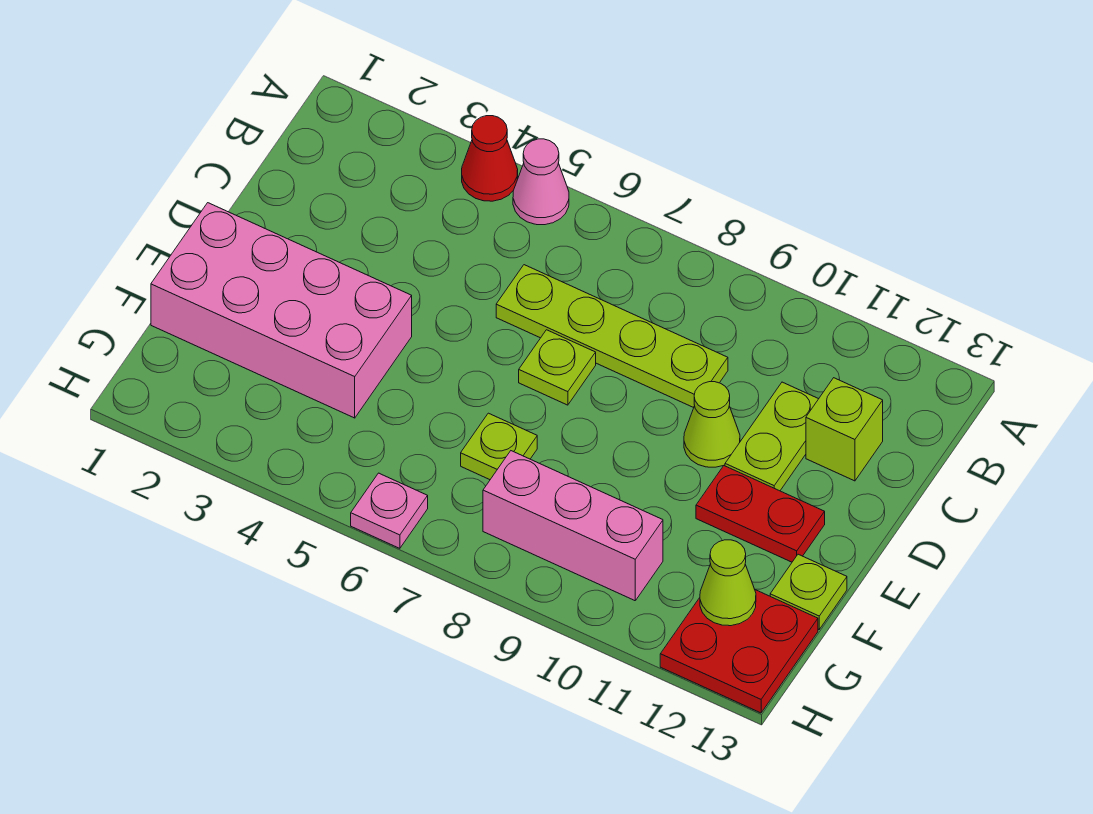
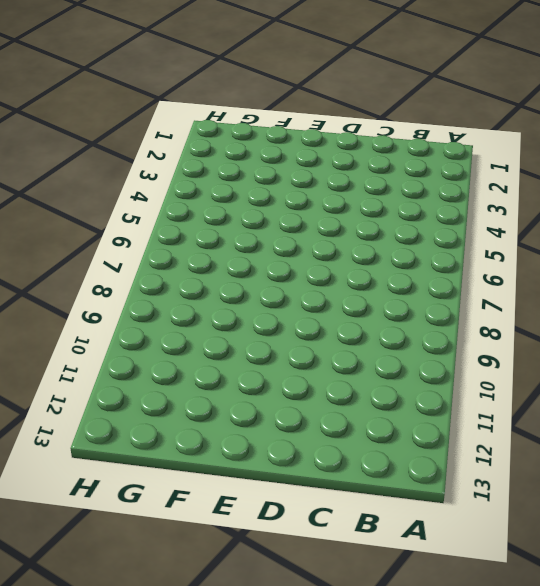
none -> red 1x1 cone [462,116,518,201]
none -> pink 1x1 cone [513,139,569,225]
none -> lime 1x4 plate [496,265,728,408]

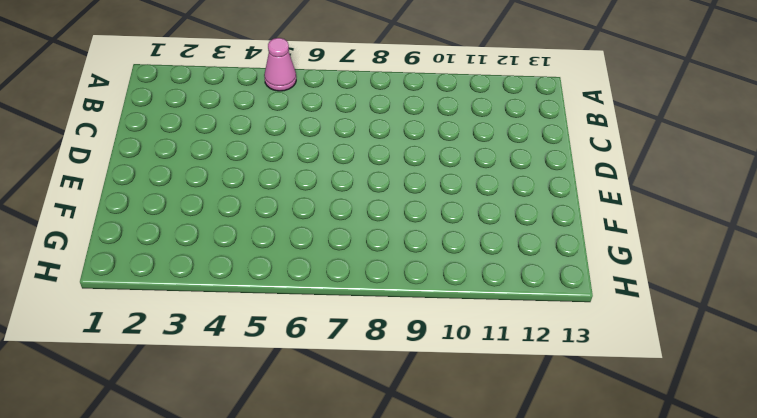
none -> red 1x1 cone [462,116,518,201]
none -> lime 1x4 plate [496,265,728,408]
none -> lime 1x2 plate [725,382,818,491]

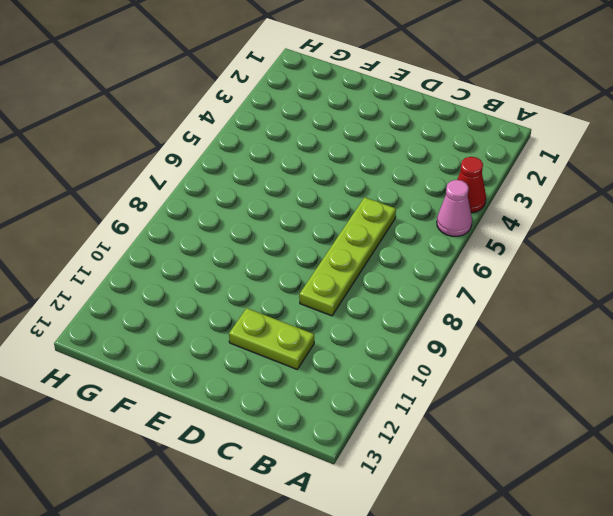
none -> lime 1x1 brick [806,378,883,481]
none -> lime 1x1 plate [519,330,596,405]
none -> lime 1x1 cone [684,382,740,467]

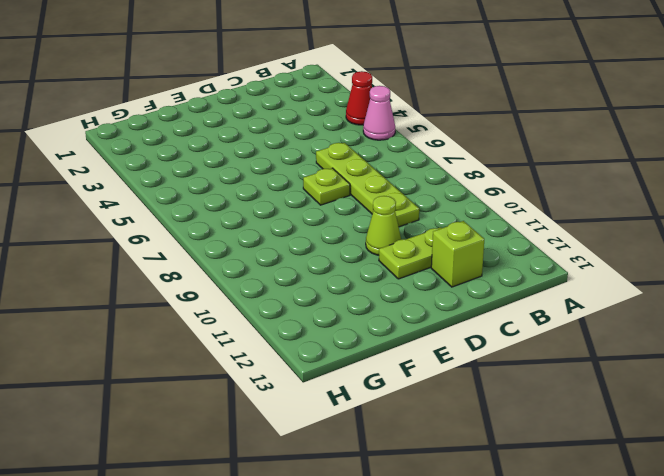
none -> pink 2x4 brick [151,203,412,418]
none -> red 1x2 plate [696,466,825,562]
none -> lime 1x1 plate [461,413,537,480]

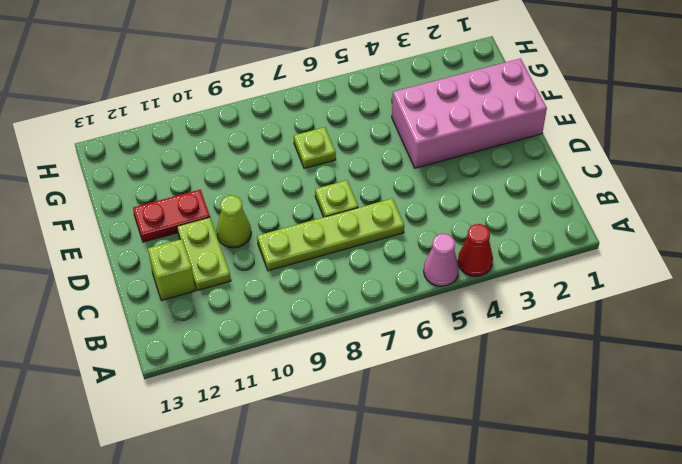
none -> lime 1x1 plate [770,554,847,629]
none -> pink 1x3 brick [483,451,663,601]
none -> red 2x2 plate [660,590,818,713]

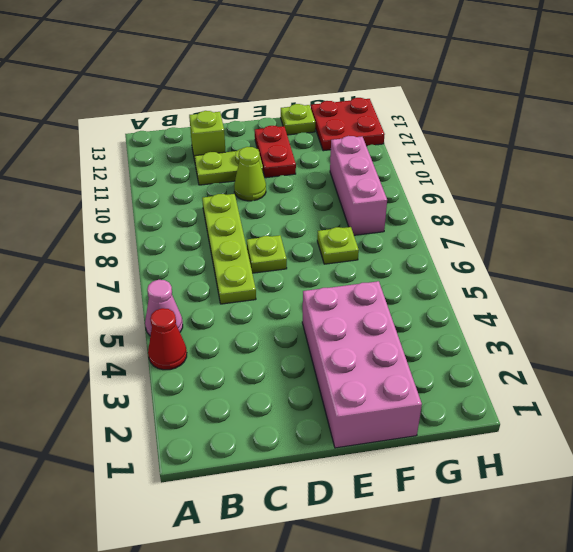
none -> pink 1x1 plate [351,473,428,548]
none -> lime 1x1 cone [700,540,756,626]

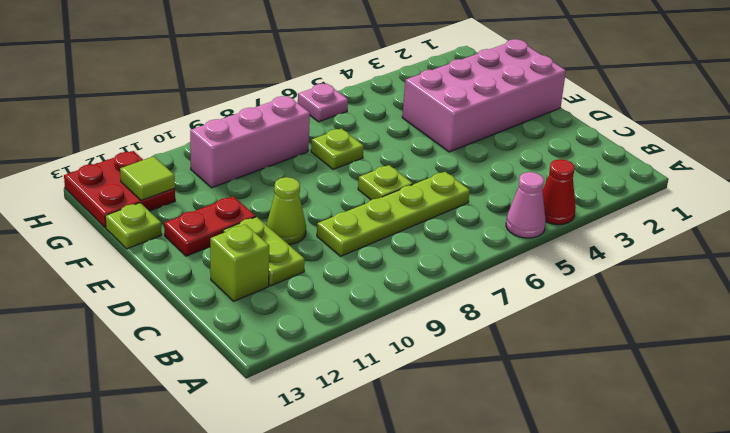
lime 1x1 tile [120,157,175,201] -> lime 1x1 cone [700,540,756,626]

